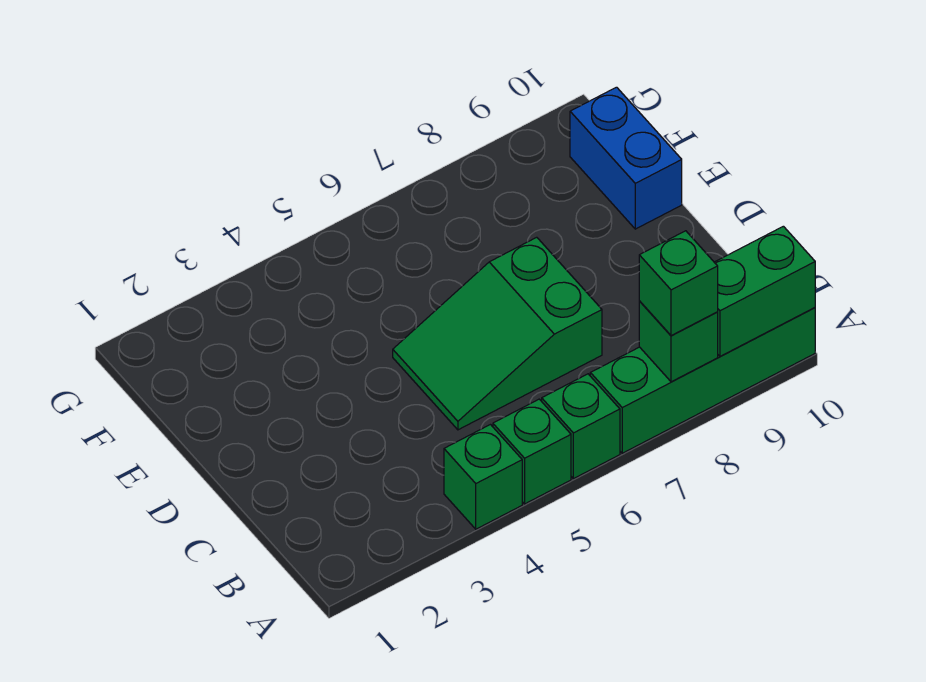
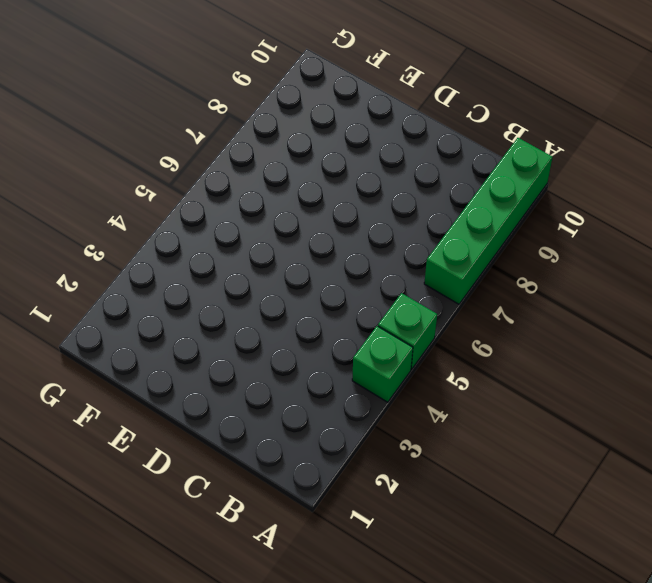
none -> green 1x1 brick [542,374,620,479]
none -> green 2x3 slope [393,237,602,430]

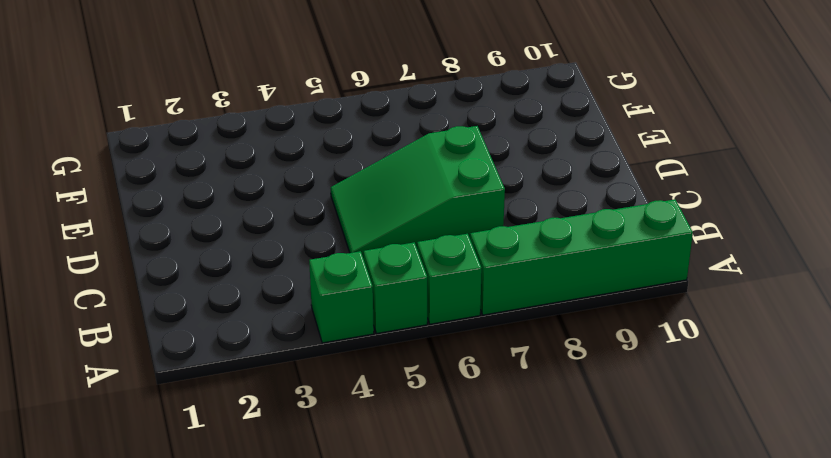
none -> blue 1x2 brick [570,87,682,229]
none -> green 1x1 brick [639,301,718,382]

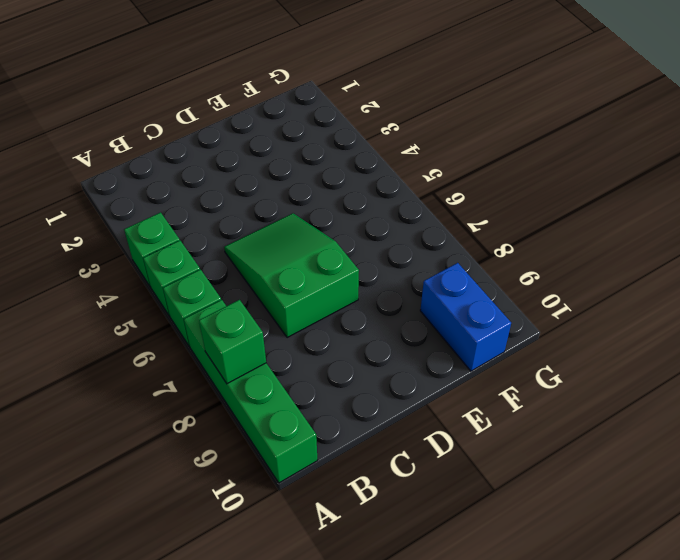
blue 1x2 brick [420,263,511,371] -> blue 1x2 brick turned to [570,87,682,229]
none -> green 1x2 brick [714,226,815,357]
none -> green 1x1 brick [639,231,718,336]

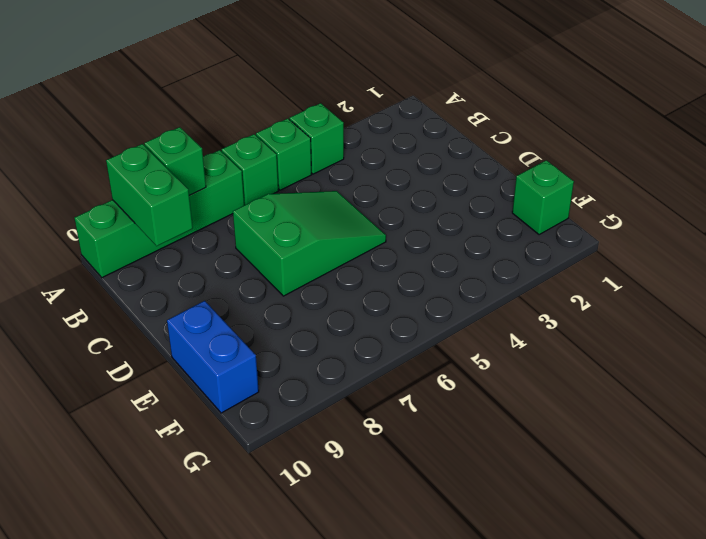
green 1x2 brick [106,144,193,246] -> green 1x2 brick turned to [714,226,815,357]
green 1x1 brick [512,160,574,235] -> green 1x1 brick moved to [639,231,718,336]

